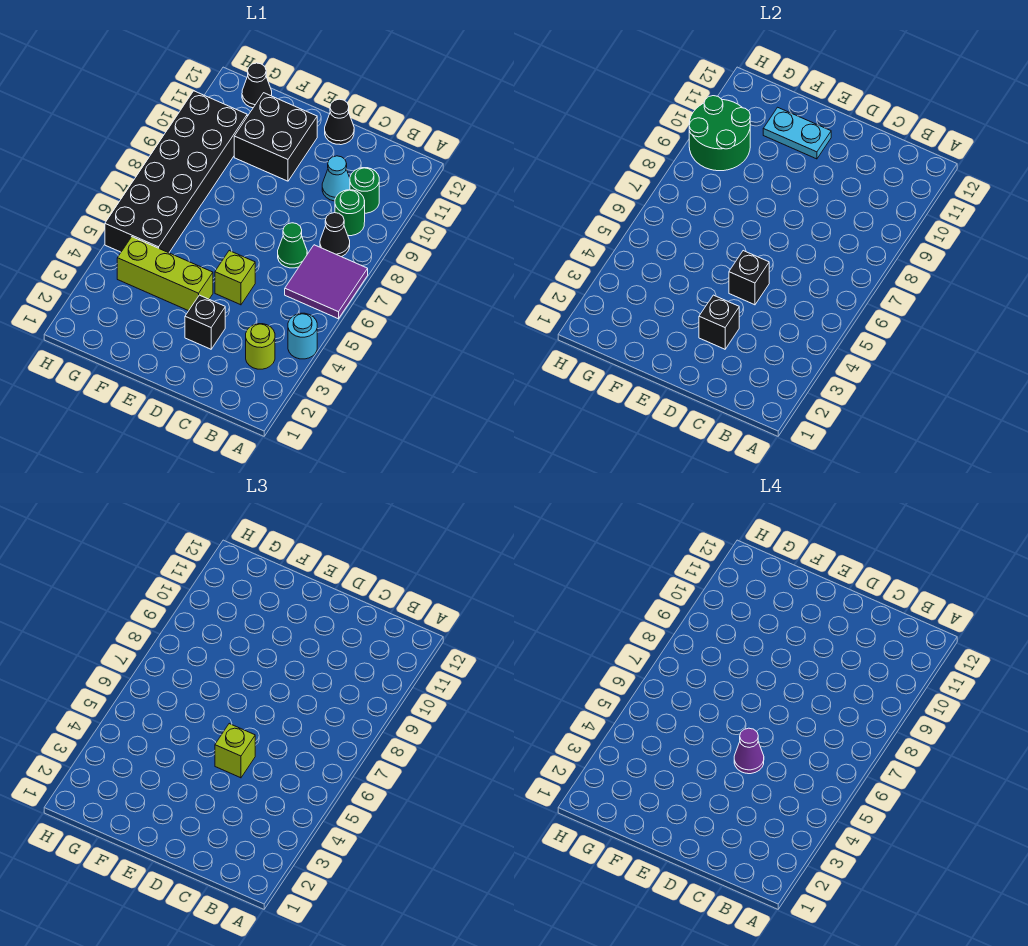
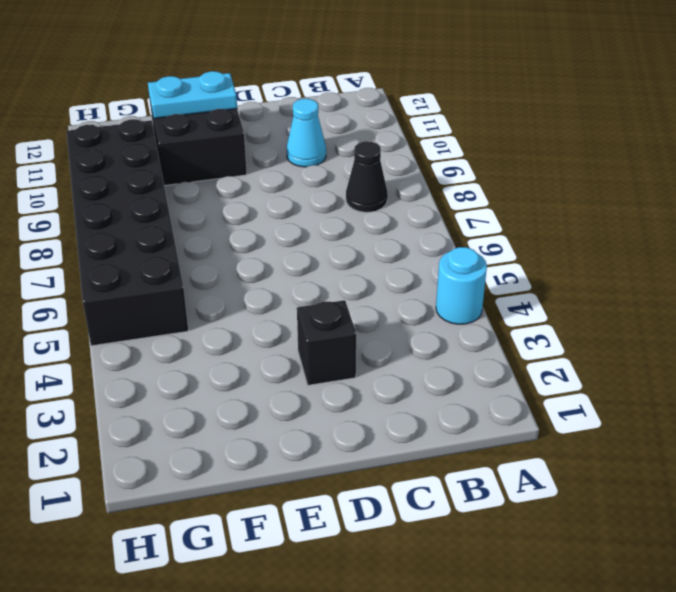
none -> purple 2x2 tile [285,245,368,319]
none -> lime 1x1 round brick [246,324,275,369]
none -> green 1x1 round brick [335,190,365,236]

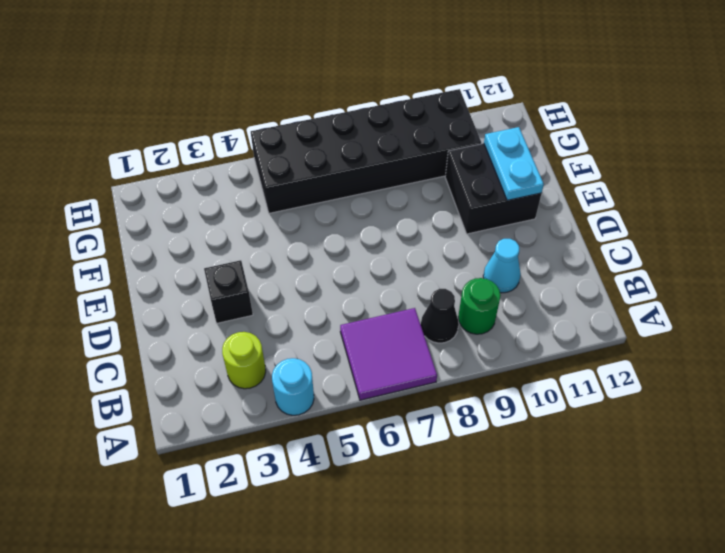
none -> green 1x1 round brick [350,168,379,213]
none -> green 1x1 cone [278,223,307,268]
none -> lime 1x1 brick [215,251,255,305]

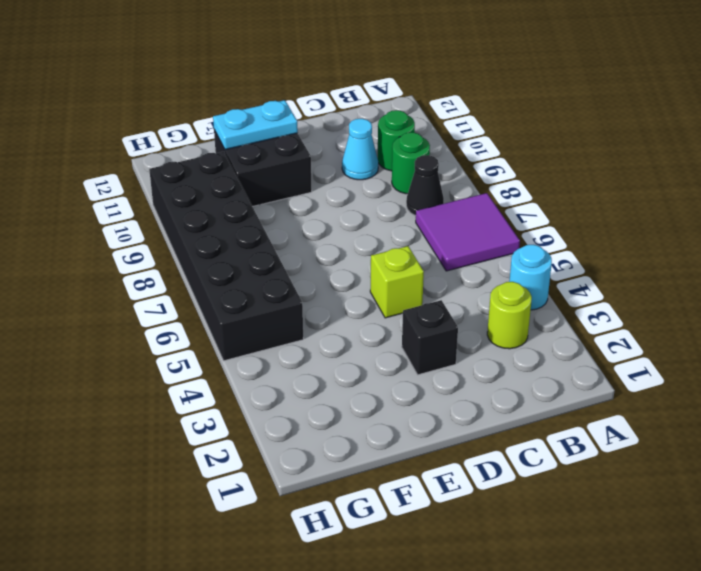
none -> green 1x1 cone [278,223,307,268]
none -> black 1x1 cone [325,99,354,145]
none -> lime 1x3 brick [117,237,213,311]

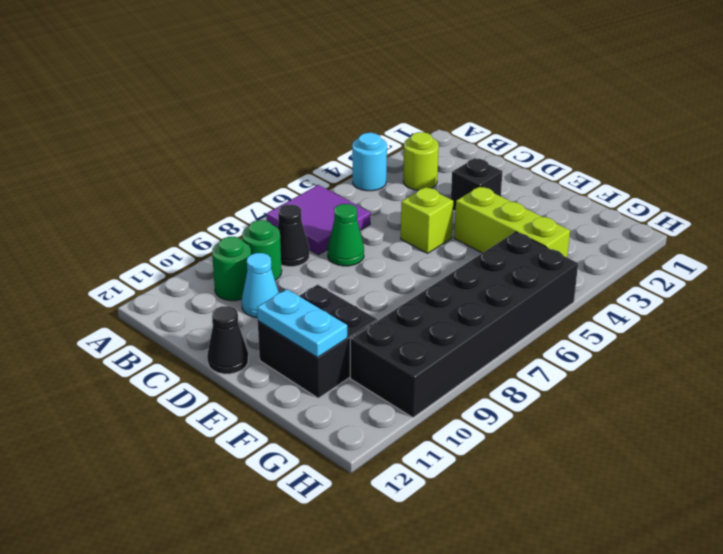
none -> black 1x1 cone [242,63,272,108]
none -> black 1x1 brick [699,295,739,349]
none -> black 1x1 brick [729,251,769,305]

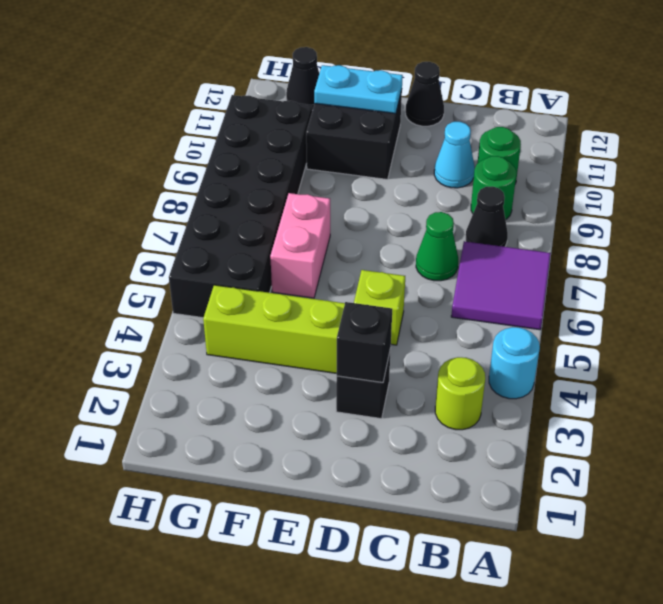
pink 1x2 brick [270,193,330,298] -> none
none -> black 1x1 brick [729,251,769,305]
none -> green 2x2 round brick [689,96,750,171]
none -> lime 1x1 brick [215,724,255,778]

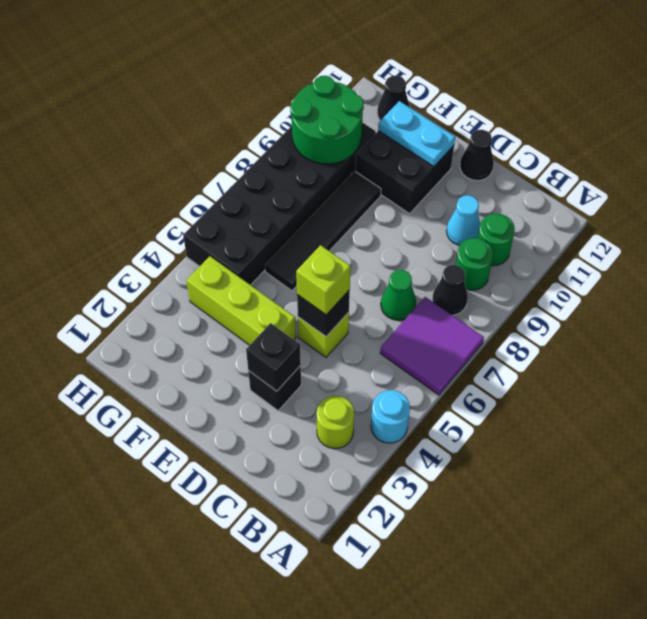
black 1x4 tile [265,171,381,291] -> none
none -> purple 1x1 cone [734,728,764,774]

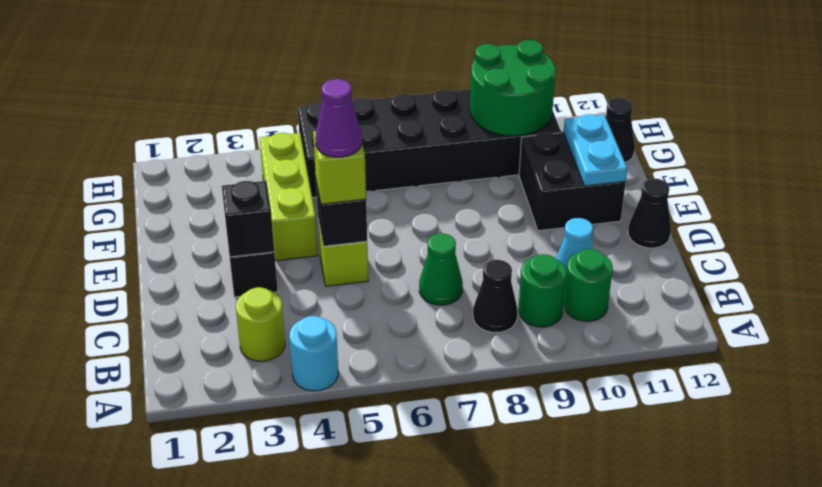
none -> purple 2x2 tile [285,245,368,319]

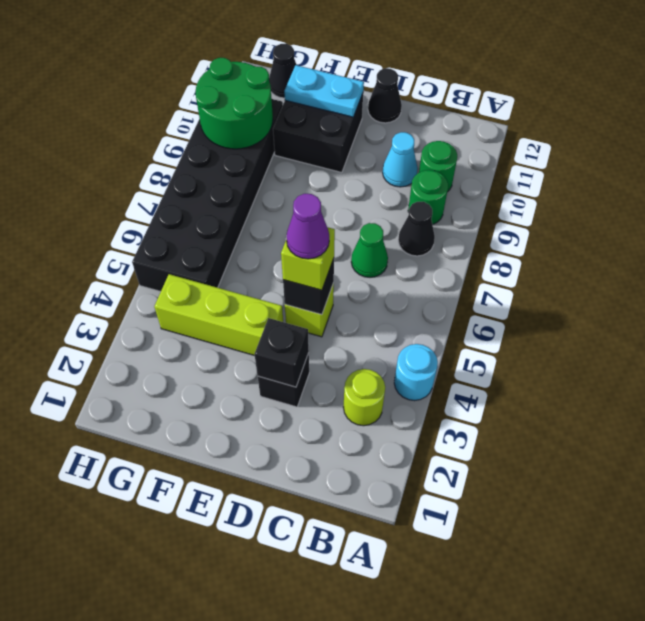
none -> purple 2x2 tile [285,245,368,319]

